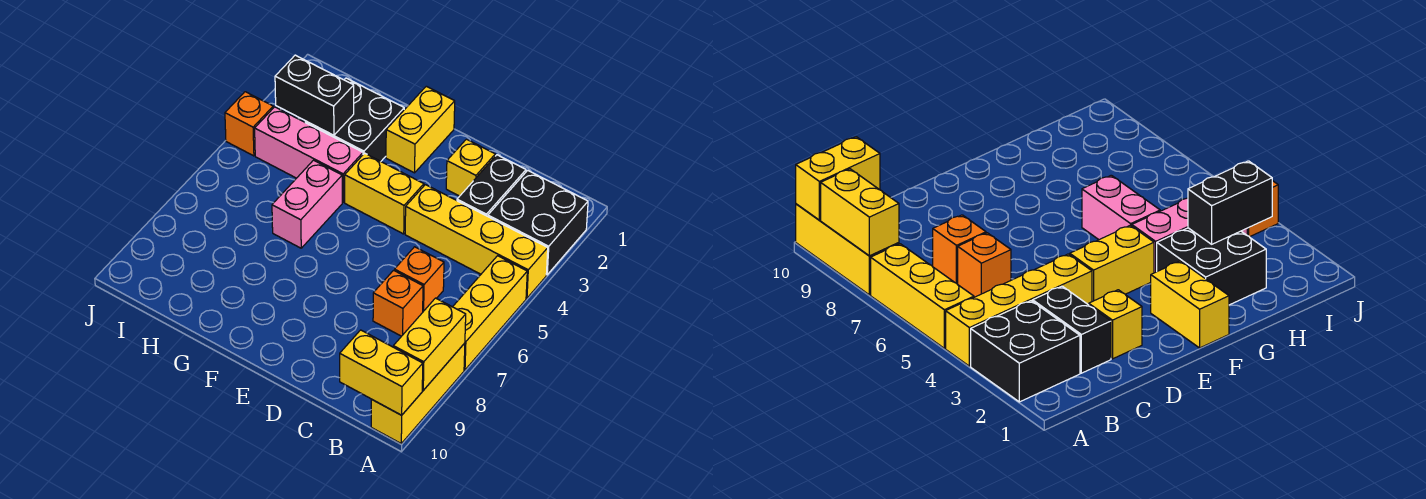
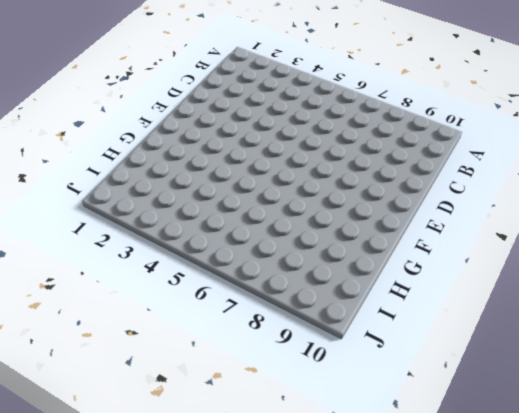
none -> black 2x2 brick [488,170,588,275]
none -> yellow 1x4 brick [405,185,548,298]
none -> yellow 1x3 brick [453,256,527,370]

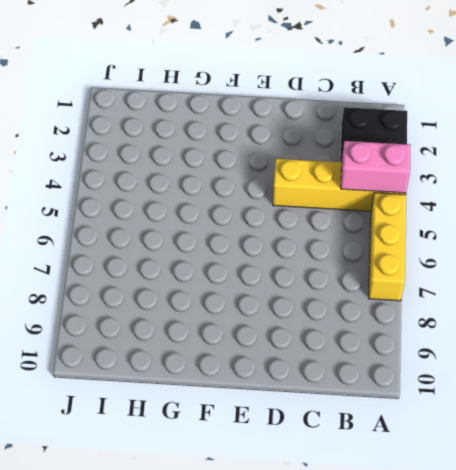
pink 1x2 brick [341,141,411,193] -> pink 1x2 brick turned to [272,160,342,248]
none -> yellow 1x3 brick [371,343,465,443]
none -> black 1x2 brick [457,155,526,216]
none -> orange 1x1 brick [394,247,444,311]

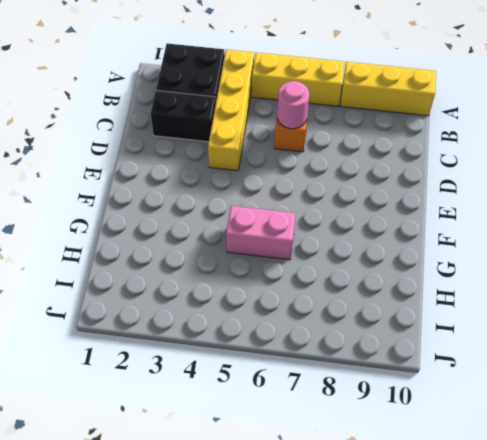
pink 1x1 round brick [277,81,309,129] -> none
none -> orange 1x1 brick [373,270,423,336]
none -> yellow 1x1 brick [446,139,495,196]
none -> yellow 1x2 brick [345,153,424,234]

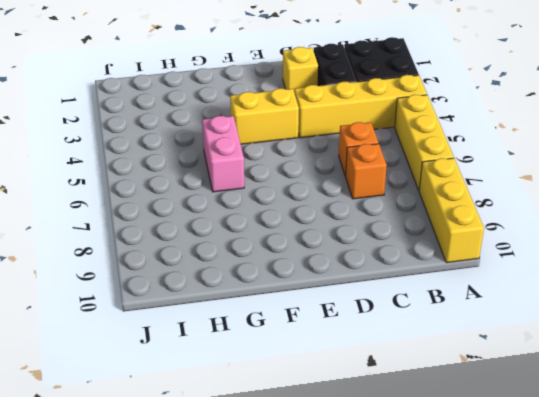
none -> yellow 1x2 brick [386,86,455,173]
none -> black 2x2 brick [305,78,404,161]
none -> pink 1x3 brick [255,107,363,202]

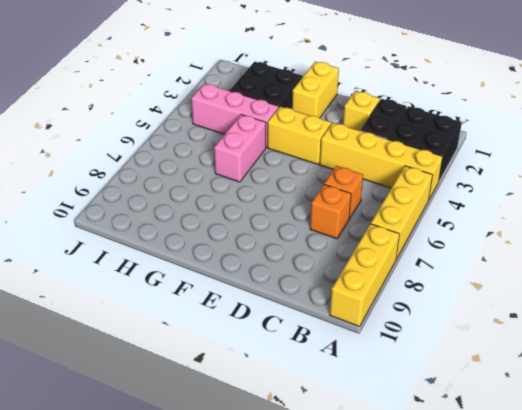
none -> orange 1x1 brick [225,92,273,156]
none -> yellow 1x2 brick [393,298,466,390]
none -> yellow 1x2 brick [340,330,423,415]

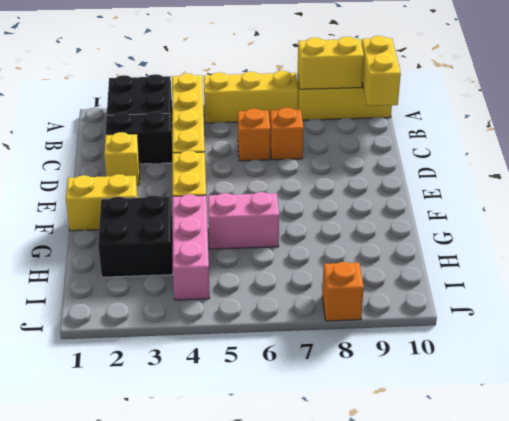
orange 1x1 brick [322,262,364,321] -> orange 1x1 brick moved to [225,92,273,156]
none -> black 1x2 brick [275,55,354,135]

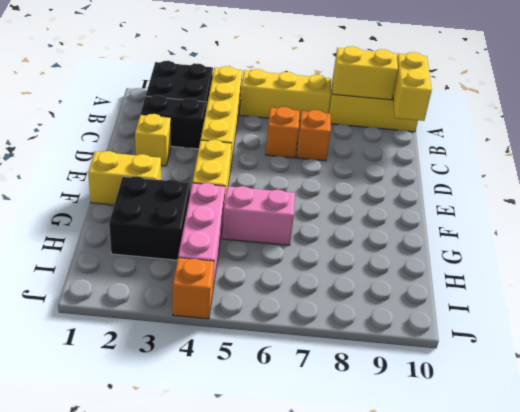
none -> black 1x2 brick [275,55,354,135]

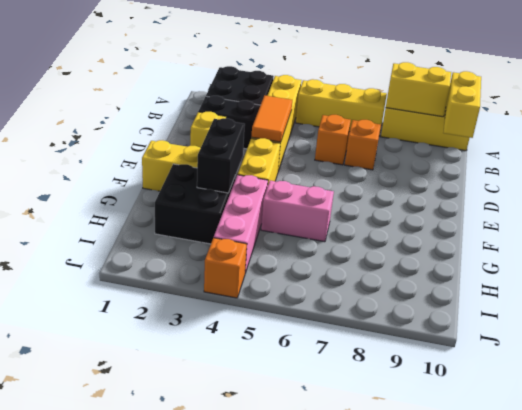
orange 1x2 tile [251,95,292,142] -> none
black 1x2 brick [197,118,245,193] -> black 1x2 brick moved to [275,55,354,135]

